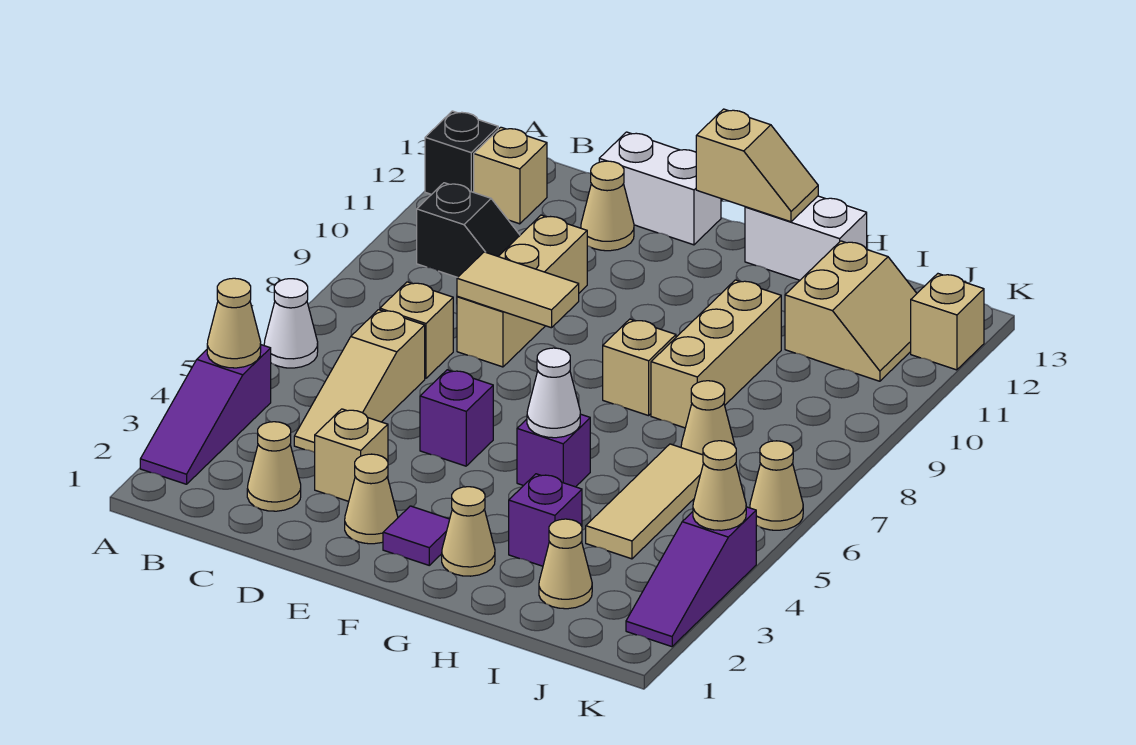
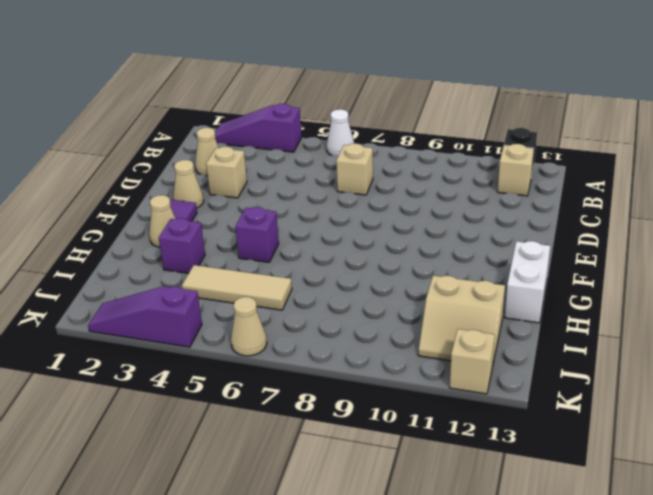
none -> black 1x2 slope [417,183,520,277]
none -> tan 1x3 slope [294,310,425,452]
none -> tan 1x3 brick [457,215,587,367]
none -> tan 1x1 cone [581,161,634,251]

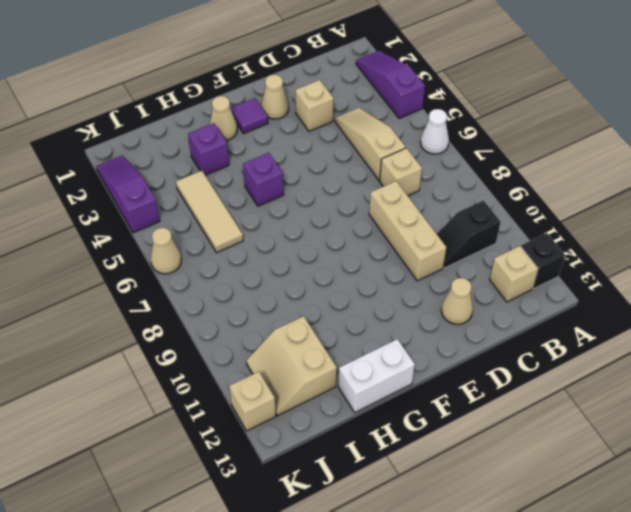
none -> tan 1x1 cone [247,422,301,511]
none -> white 1x2 brick [599,132,721,245]
none -> purple 1x1 brick [420,370,493,466]
none -> tan 1x1 brick [603,319,676,416]

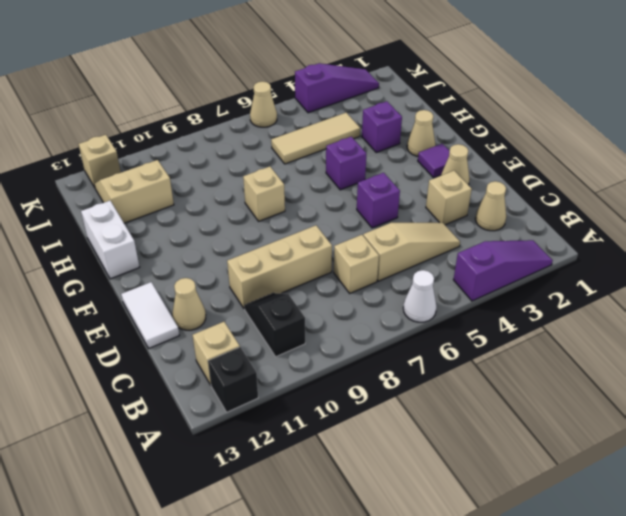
white 1x2 tile [121,282,179,348] -> white 1x2 brick [599,132,721,245]
none -> tan 1x3 brick [651,280,781,428]
none -> tan 1x1 cone [539,519,592,609]
none -> tan 1x1 cone [681,381,735,455]
none -> tan 1x1 cone [207,278,261,368]

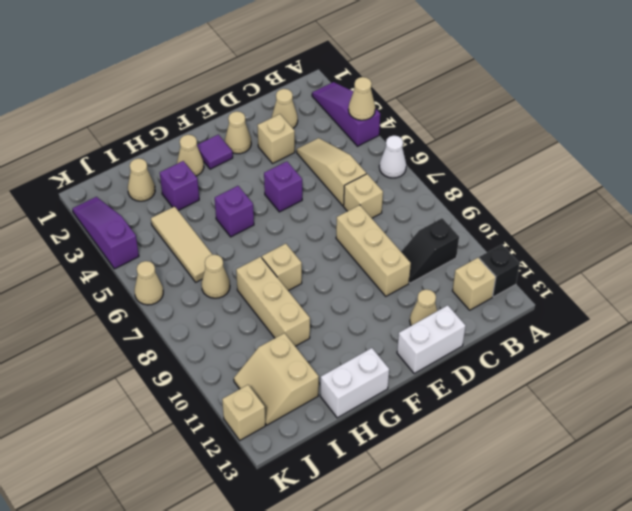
none -> tan 1x2 tile [457,252,579,328]
none -> tan 1x2 slope [696,109,818,222]
none -> white 1x1 cone [527,348,580,438]
none -> tan 1x1 cone [693,441,746,530]

